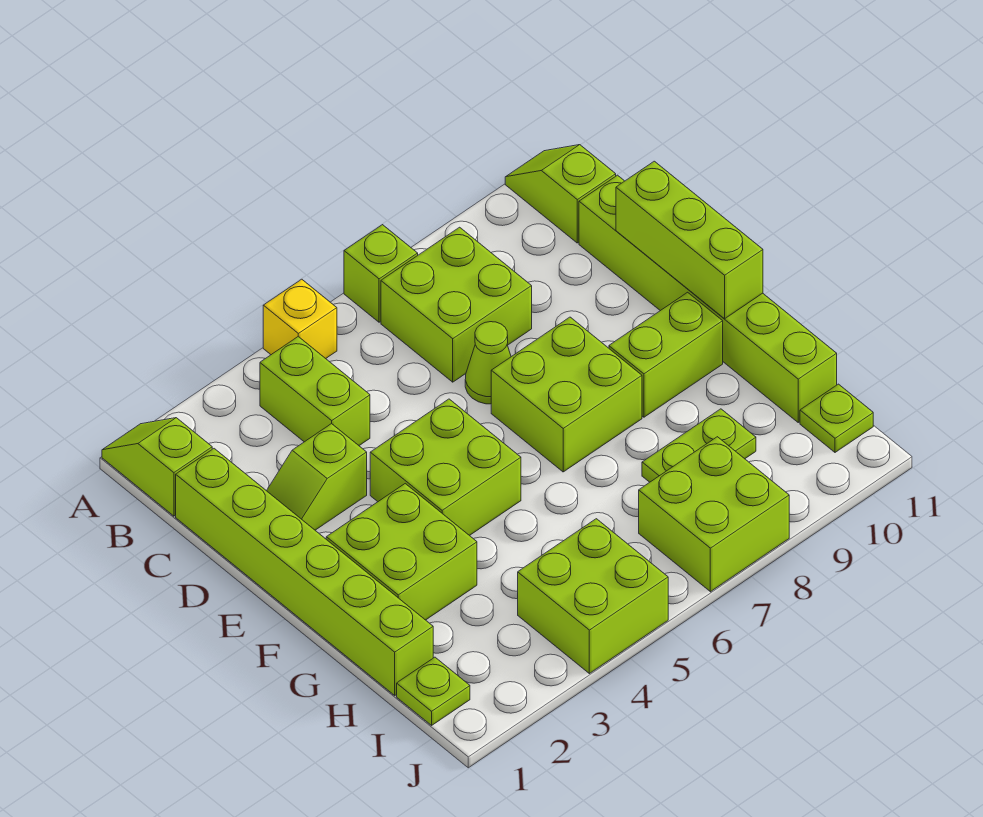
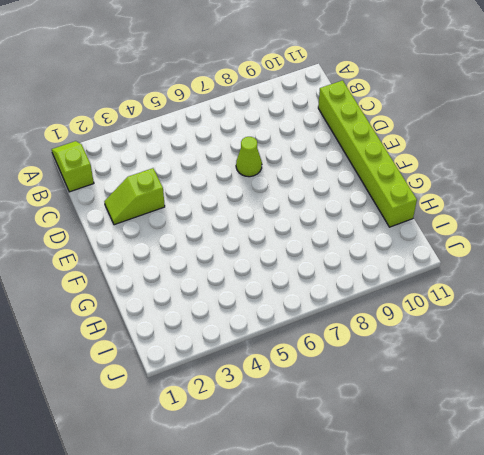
none -> yellow 1x1 brick [263,279,337,359]
none -> lime 1x1 brick [344,225,418,322]
none -> lime 1x2 slope [505,145,616,243]

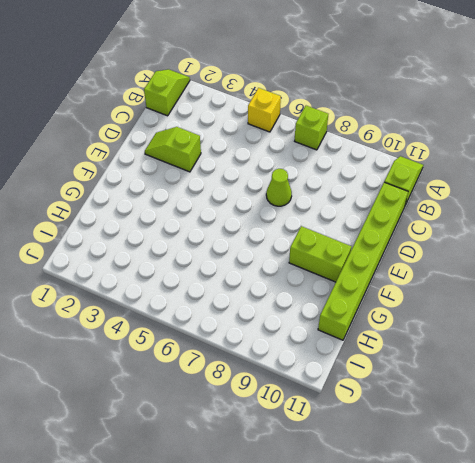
none -> lime 1x2 brick [260,337,370,446]
none -> lime 2x2 brick [381,227,532,382]
none -> lime 1x6 brick [176,449,433,695]

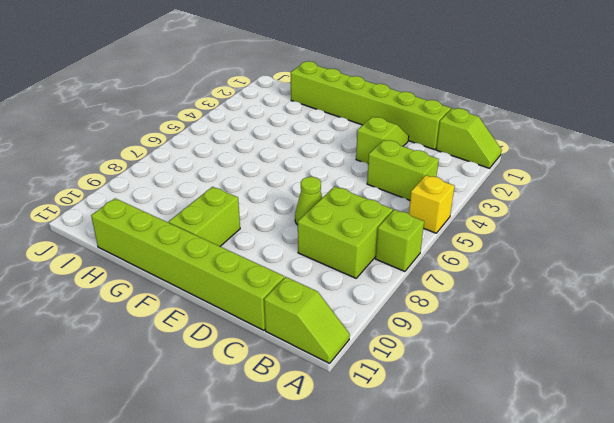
none -> lime 2x2 brick [370,399,521,536]
none -> lime 2x2 brick [491,317,642,472]
none -> lime 2x2 brick [326,484,477,620]

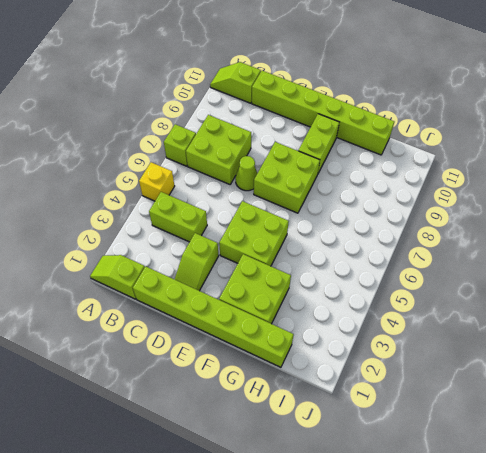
none -> lime 1x2 plate [642,409,756,482]
none -> lime 1x1 plate [397,657,470,725]
none -> lime 2x2 brick [518,519,668,674]

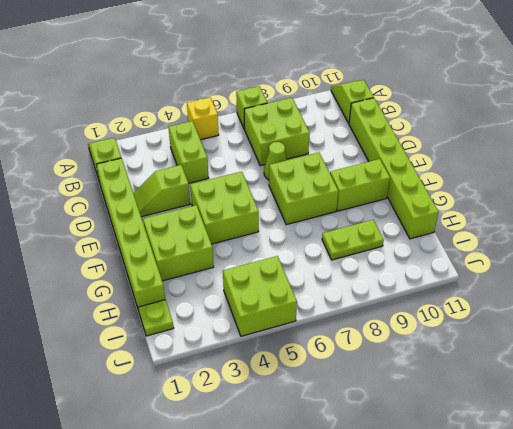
none -> lime 2x2 brick [639,437,789,592]
none -> lime 1x1 plate [800,384,873,452]
none -> lime 1x3 brick [616,161,763,319]

